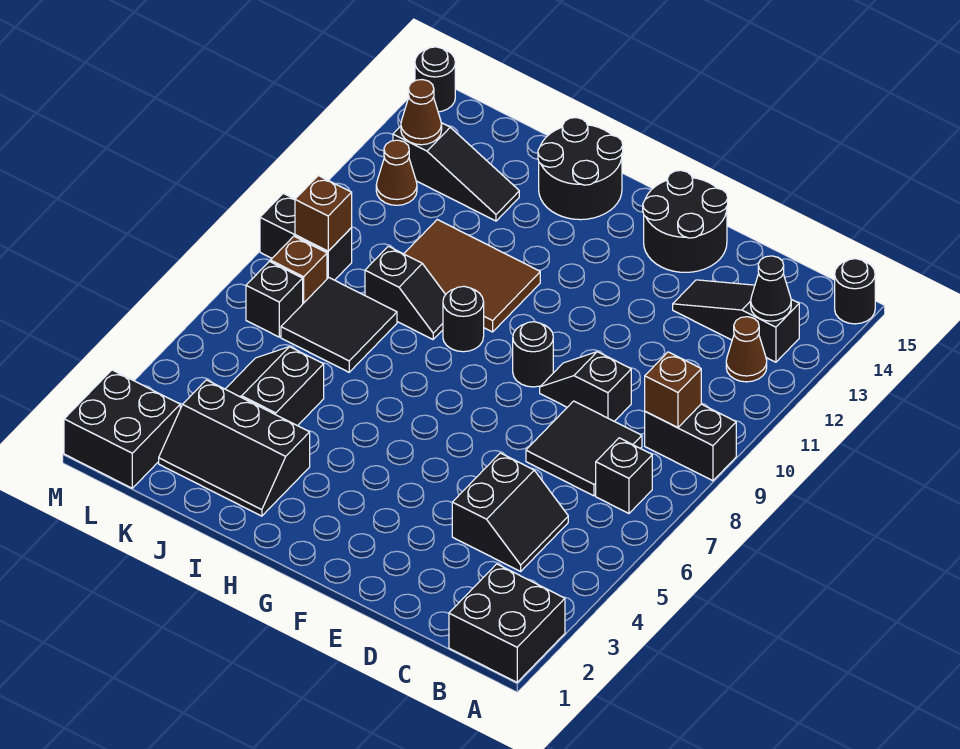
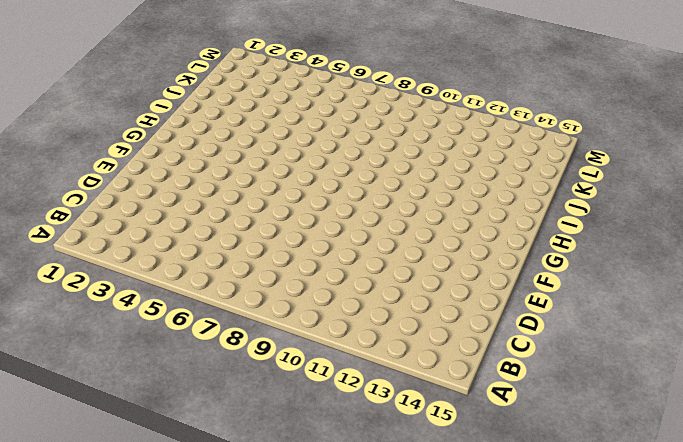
none -> black 2x2 brick [449,564,565,682]
none -> black 1x2 brick [645,404,736,481]
none -> black 1x1 round brick [835,259,875,324]

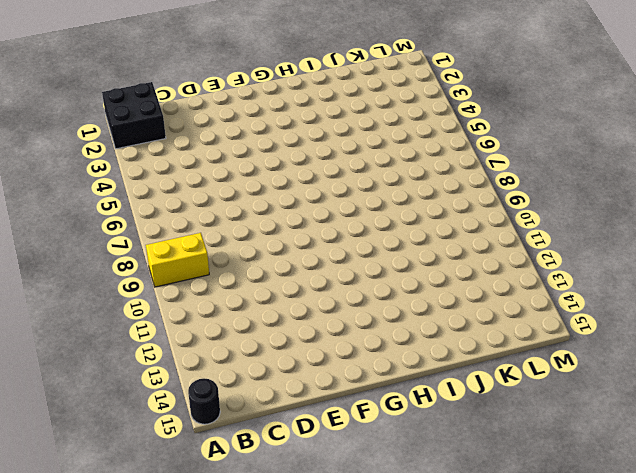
yellow 1x2 brick [146,233,209,287] -> black 1x2 brick [645,404,736,481]
none -> black 1x1 brick [596,438,652,513]
none -> brown 1x1 cone [726,317,767,382]
none -> black 1x3 slope [673,280,799,362]

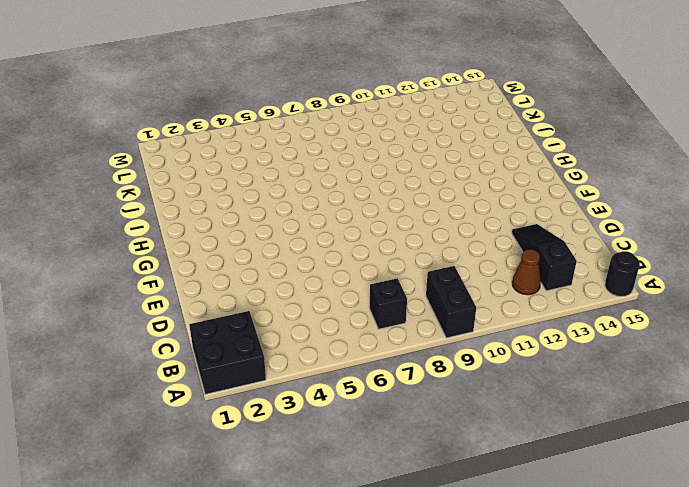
none -> black 2x2 slope [452,453,568,571]
none -> black 2x2 tile [526,401,642,496]
none -> black 1x2 slope [540,352,631,421]

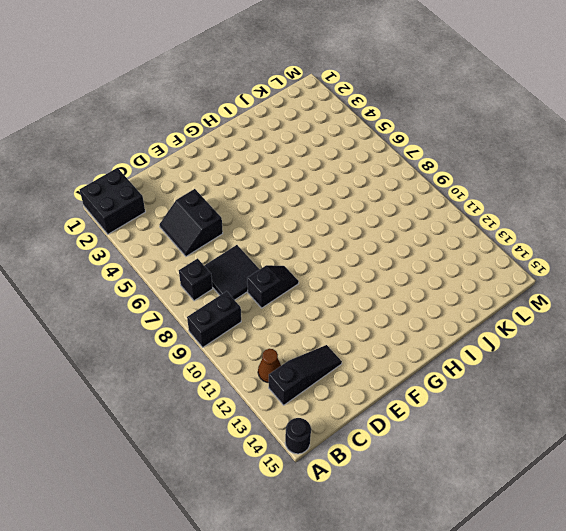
none -> black 2x2 round brick [643,170,728,272]
none -> black 1x1 round brick [513,322,553,387]
none -> black 1x1 round brick [443,286,484,352]

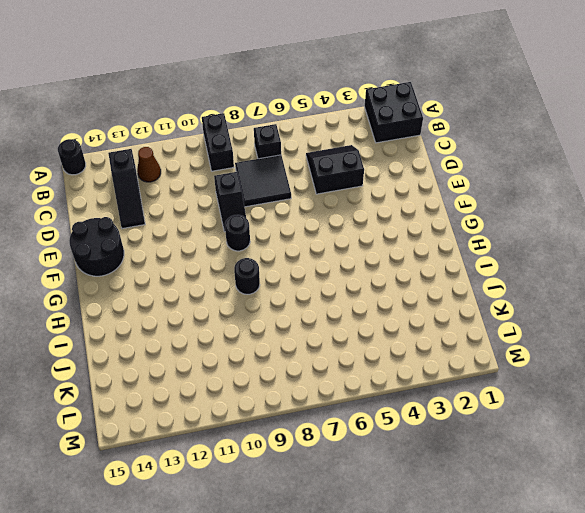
none -> brown 2x3 tile [404,220,540,332]
none -> black 2x2 round brick [538,118,623,220]
none -> black 2x3 slope [159,380,310,516]

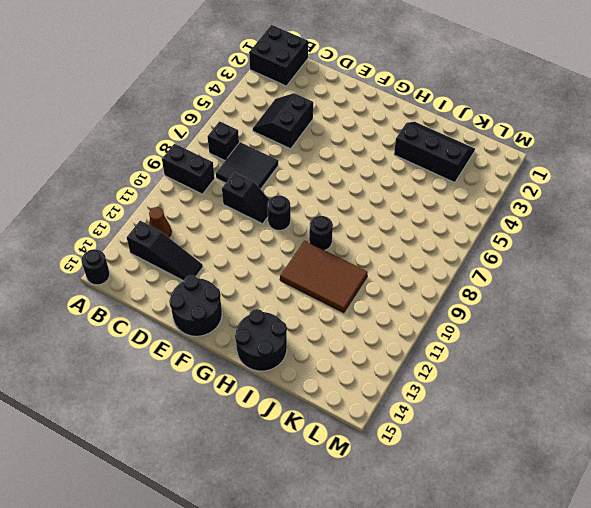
none -> black 1x2 slope [365,246,446,339]
none -> black 2x2 slope [226,347,324,426]
none -> black 2x2 tile [281,278,397,372]

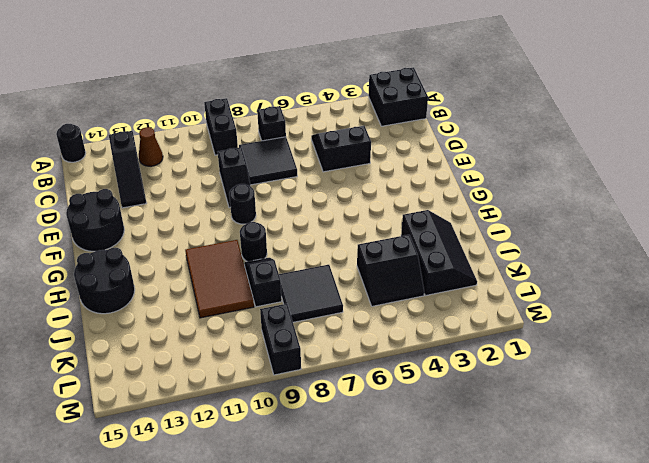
none -> black 1x3 slope [393,123,519,221]
none -> black 2x2 brick [64,370,180,488]
none -> black 1x1 brick [246,261,303,337]

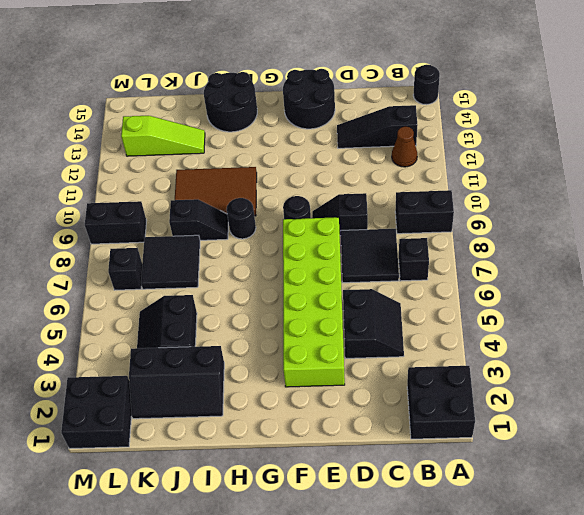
lime 2x6 brick [283,217,345,387] -> none
lime 1x3 slope [121,116,205,156] -> black 1x3 slope [393,123,519,221]
none -> brown 1x1 brick [270,236,327,303]
none -> brown 1x1 cone [376,140,417,205]
none -> black 1x1 round brick [415,47,455,112]

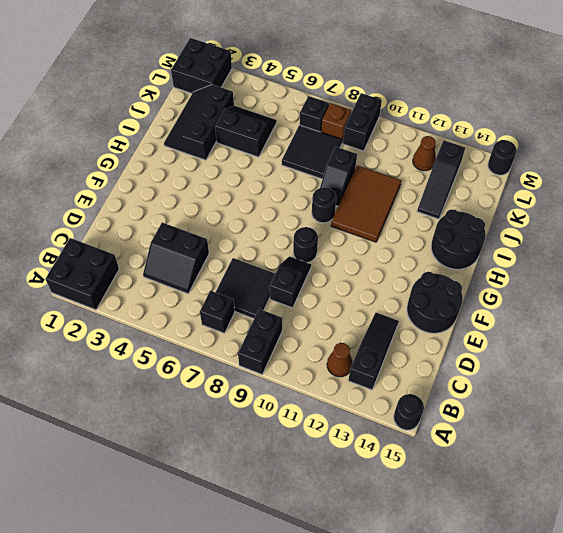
none -> brown 1x1 brick [645,352,701,428]
none -> black 1x1 cone [751,256,791,321]
none -> brown 1x1 brick [295,175,352,251]

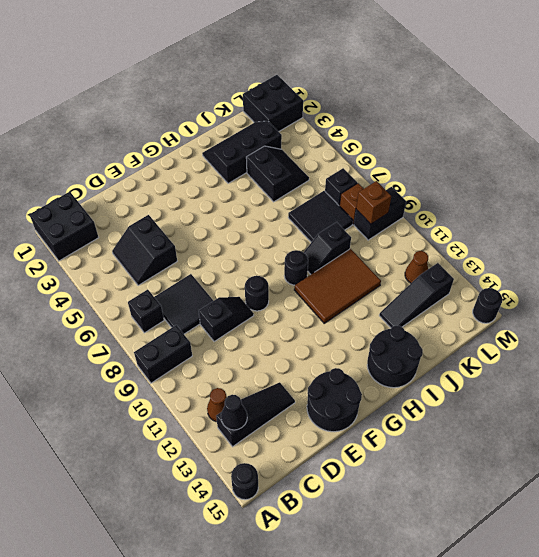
none -> brown 1x1 brick [645,352,701,428]
none -> brown 1x1 cone [401,80,442,145]

